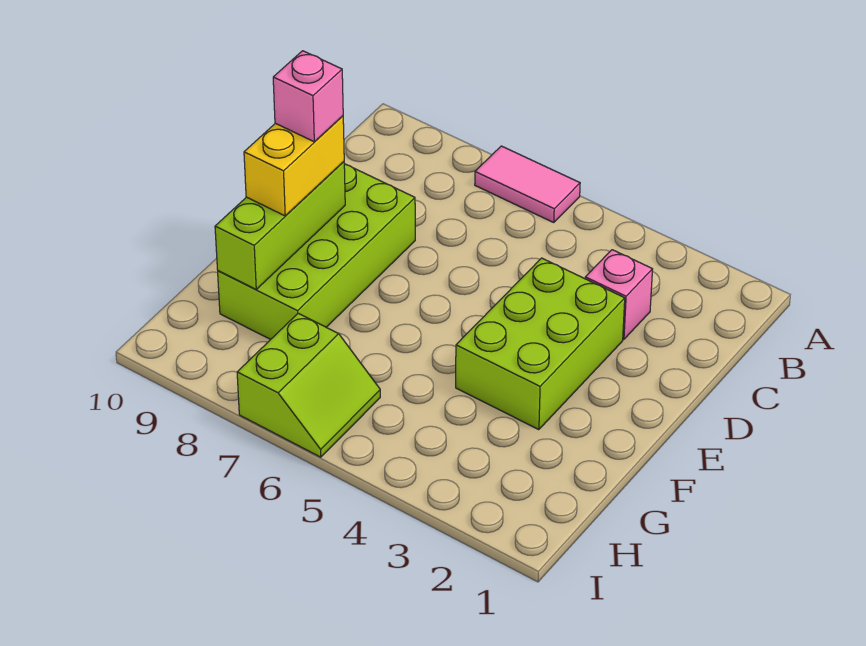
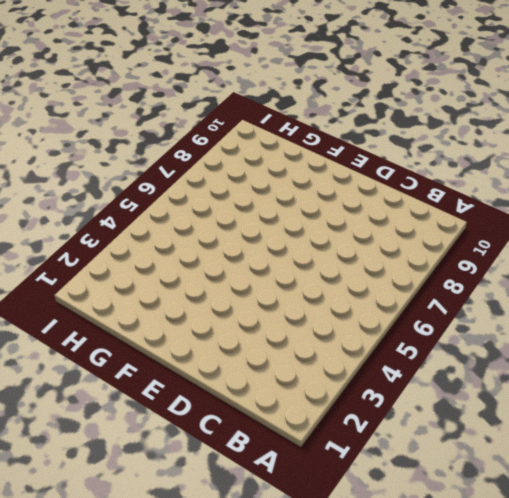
none -> pink 1x2 tile [475,146,580,223]
none -> pink 1x1 brick [585,250,653,339]

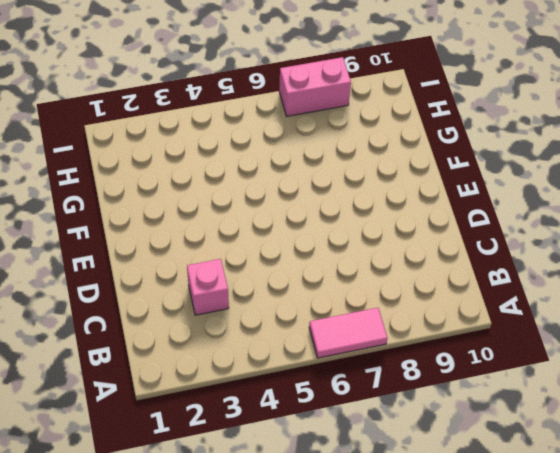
pink 1x2 brick [279,57,351,116] -> lime 2x2 slope [237,313,380,457]
none -> lime 2x3 brick [456,258,625,430]
none -> lime 2x4 brick [218,164,415,340]

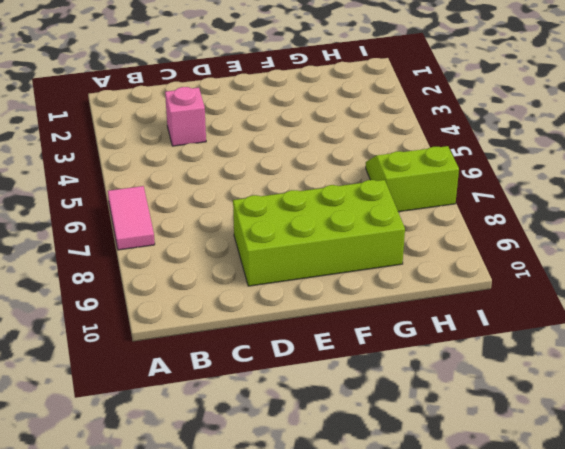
none -> lime 2x3 brick [456,258,625,430]
none -> lime 1x3 brick [215,162,345,289]

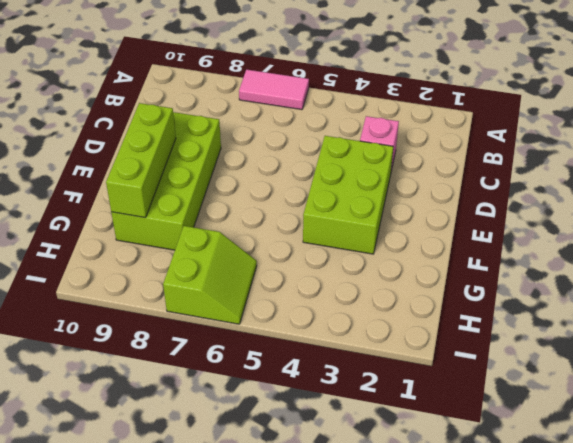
none -> yellow 1x2 brick [244,116,344,216]
none -> pink 1x1 brick [273,51,343,142]

